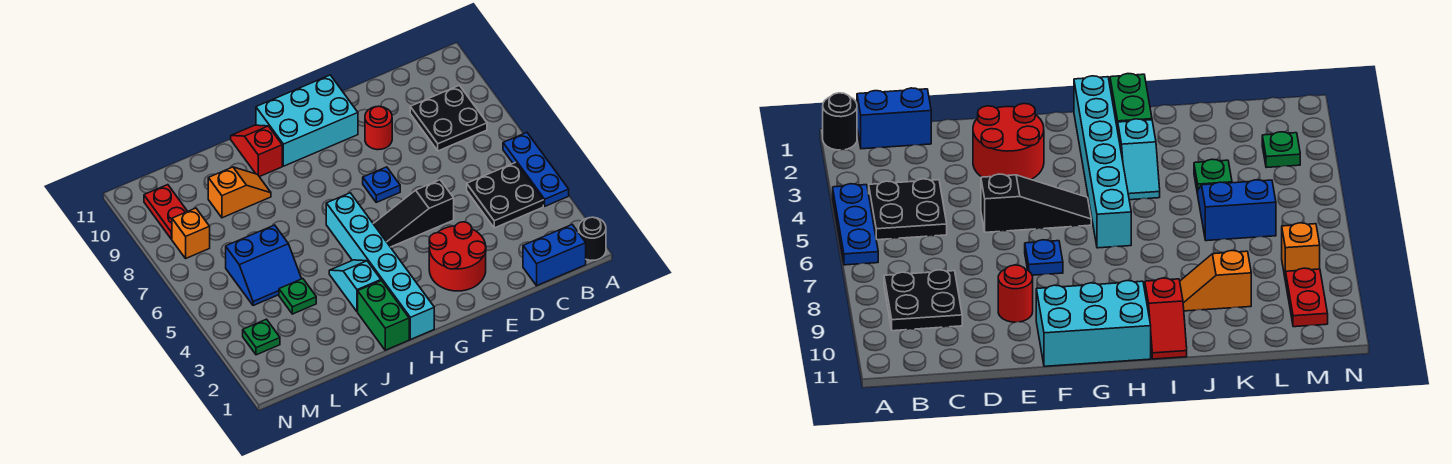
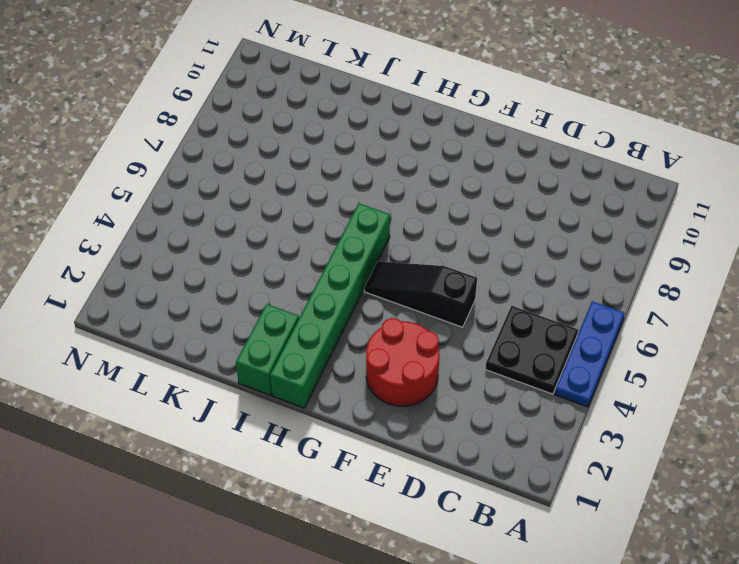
green 1x6 brick [270,203,390,408] -> cyan 1x6 brick [326,193,434,340]
none -> black 1x1 round brick [579,217,606,260]
none -> blue 1x2 brick [523,225,586,286]
none -> black 2x2 plate [410,85,487,151]

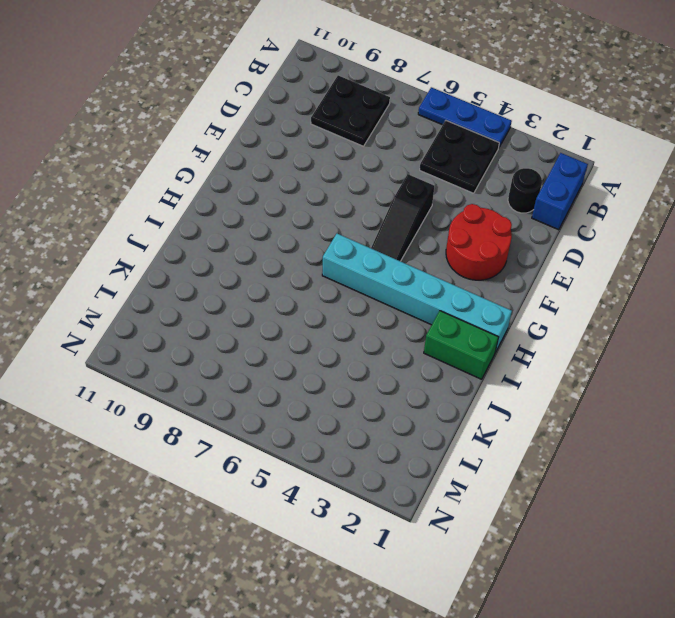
black 1x1 round brick [508,168,542,213] -> black 1x1 round brick moved to [579,217,606,260]
none -> red 1x1 round brick [365,106,392,150]
none -> blue 1x1 plate [363,167,400,202]
none -> cyan 2x3 brick [256,75,358,166]

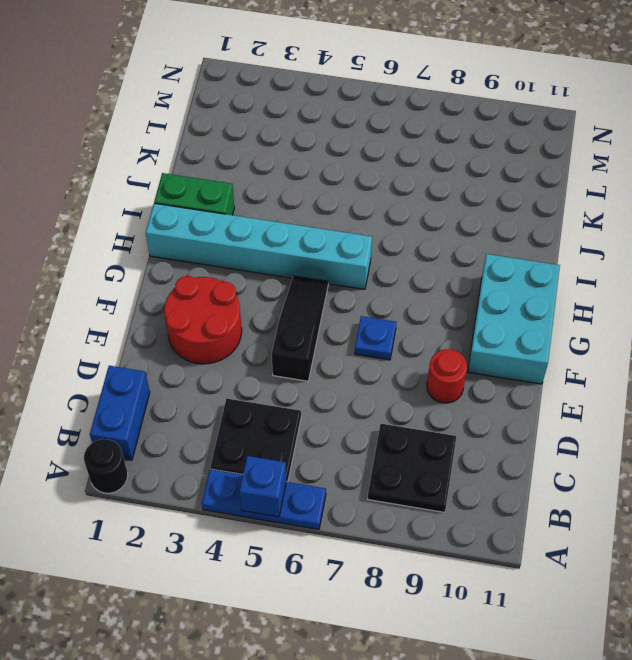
blue 1x1 brick [239,456,286,517] -> none
none -> cyan 1x2 slope [329,260,381,312]
none -> red 1x2 slope [231,125,282,177]
none -> orange 1x2 slope [208,167,271,218]

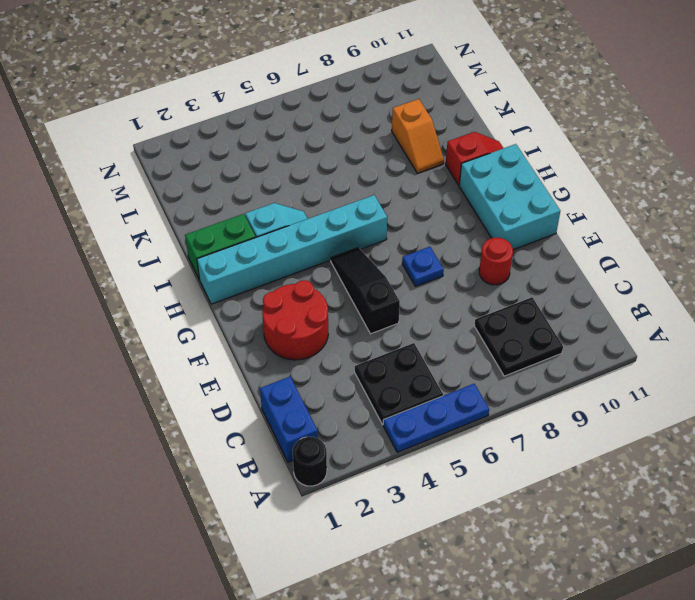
none -> green 1x1 plate [279,279,316,314]
none -> blue 2x2 slope [226,225,302,306]
none -> green 1x1 plate [243,319,280,355]

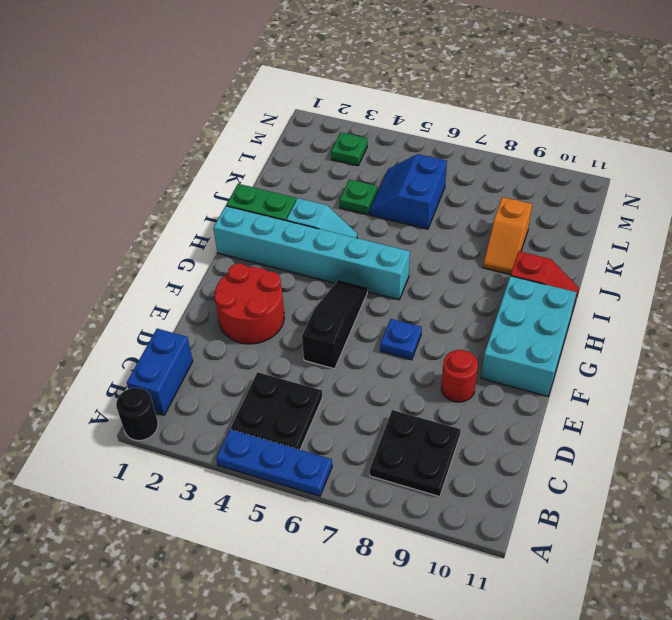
none -> orange 1x1 brick [172,208,210,258]
none -> red 1x2 plate [144,185,188,239]

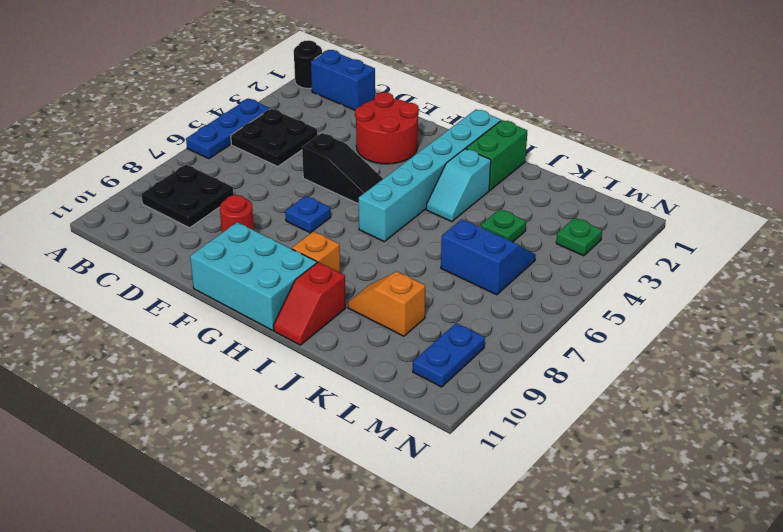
orange 1x1 brick [292,231,340,273] -> orange 1x1 brick moved to [172,208,210,258]
blue 1x2 plate [413,323,485,387] -> red 1x2 plate [144,185,188,239]

